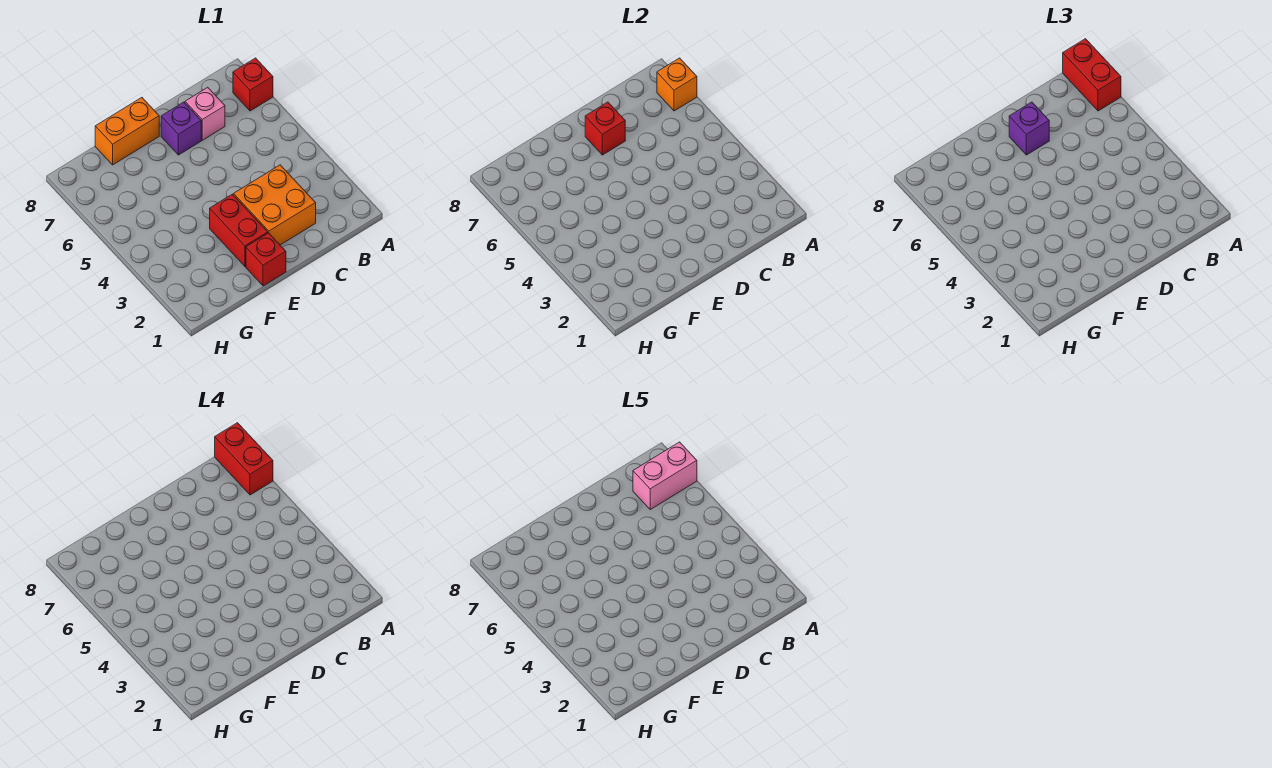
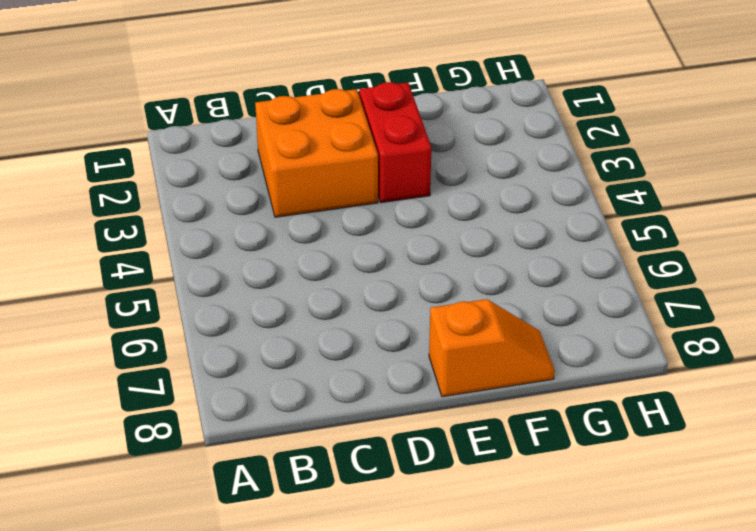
orange 1x2 slope [429,299,555,397] -> orange 1x2 brick [95,98,159,165]
none -> red 1x1 brick [233,58,273,111]
none -> pink 1x1 brick [185,87,225,140]
none -> purple 1x1 brick [161,102,201,155]

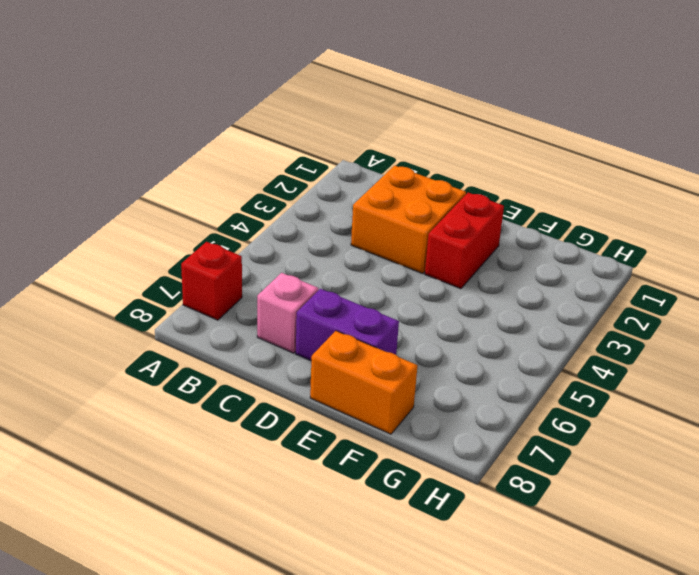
purple 1x2 brick [296,289,399,361] -> purple 1x1 brick [161,102,201,155]
none -> red 1x1 brick [246,233,286,286]
none -> orange 1x1 brick [657,58,697,111]
none -> red 1x1 brick [585,102,625,155]

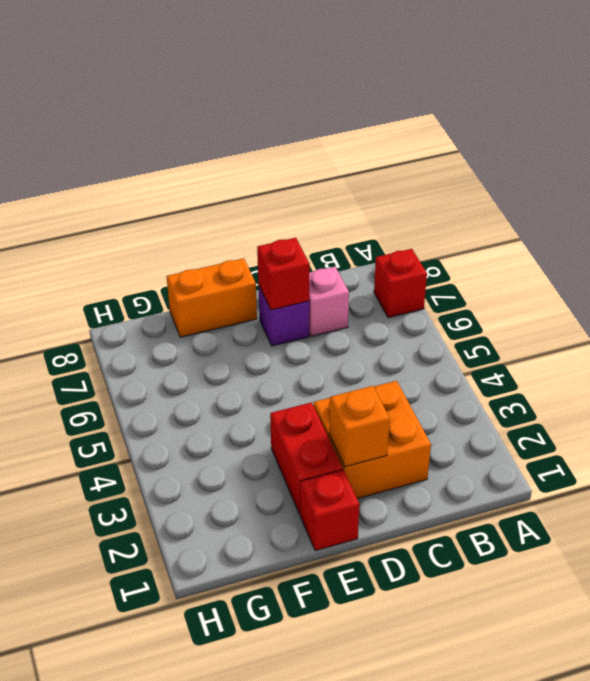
orange 1x1 brick [329,386,390,467] -> orange 1x1 brick moved to [657,58,697,111]
none -> red 1x2 brick [1063,39,1121,111]
none -> purple 1x1 brick [1009,102,1049,155]
none -> red 1x2 brick [215,423,273,495]

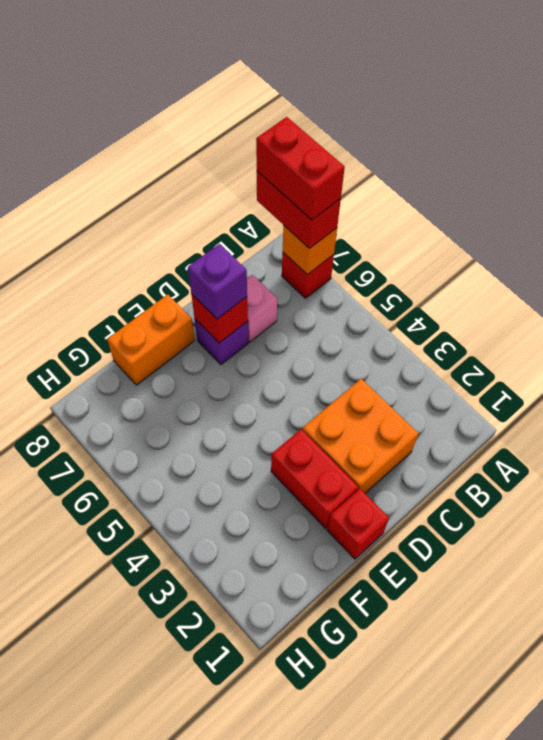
none -> pink 1x2 brick [633,442,697,509]

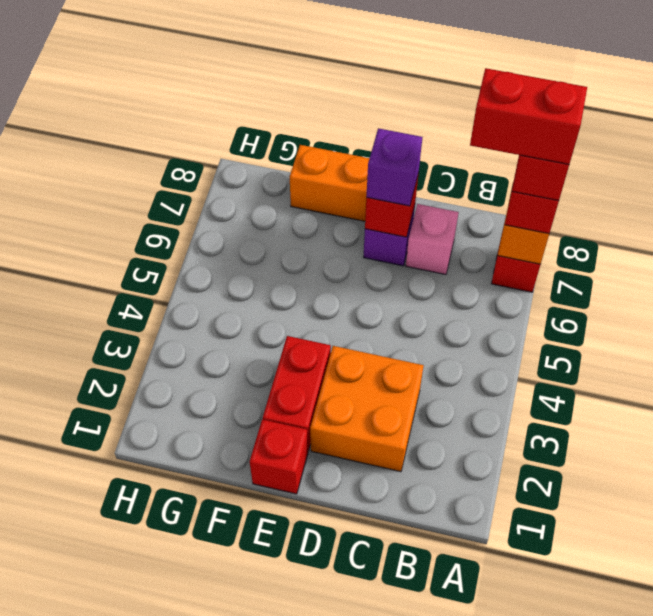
red 1x2 brick [470,68,587,164] -> pink 1x2 brick [633,442,697,509]

